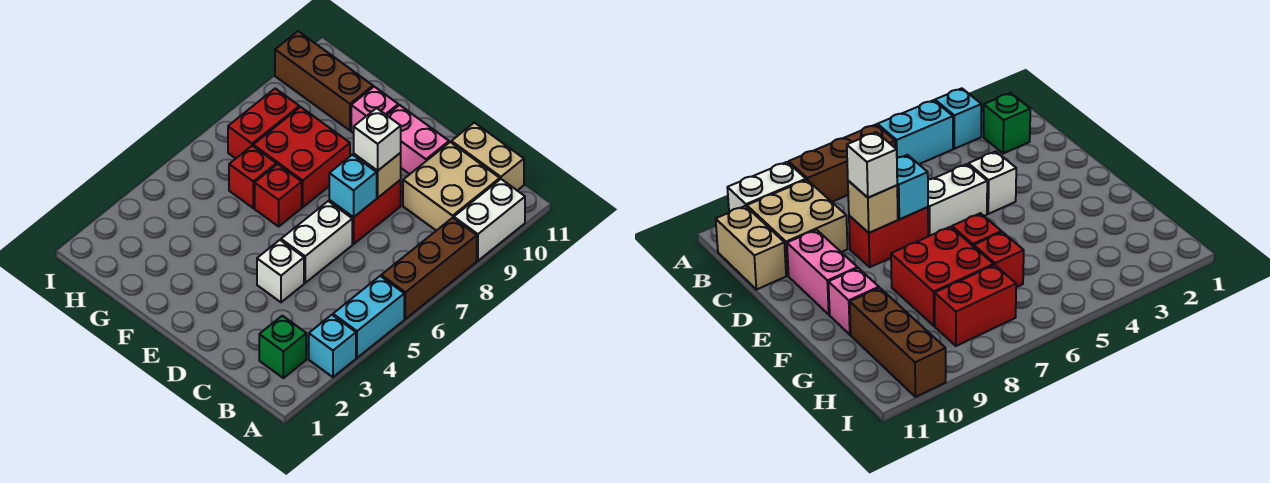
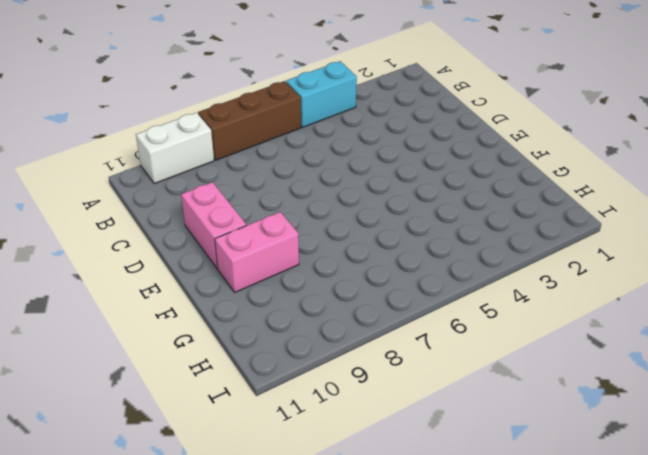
pink 1x2 brick [215,212,299,292] -> pink 1x1 brick [351,87,398,133]
none -> cyan 1x1 brick [309,315,356,377]
none -> green 1x1 brick [259,316,306,378]
none -> tan 2x2 brick [403,142,500,231]

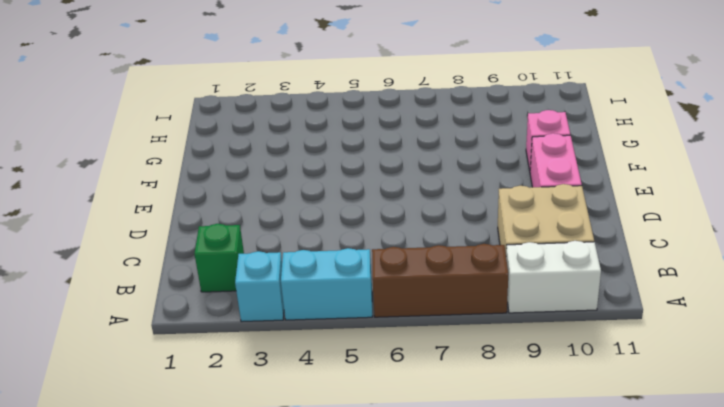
none -> tan 1x2 brick [451,123,524,191]
none -> white 1x1 brick [257,240,304,302]
none -> white 1x2 brick [281,201,352,283]

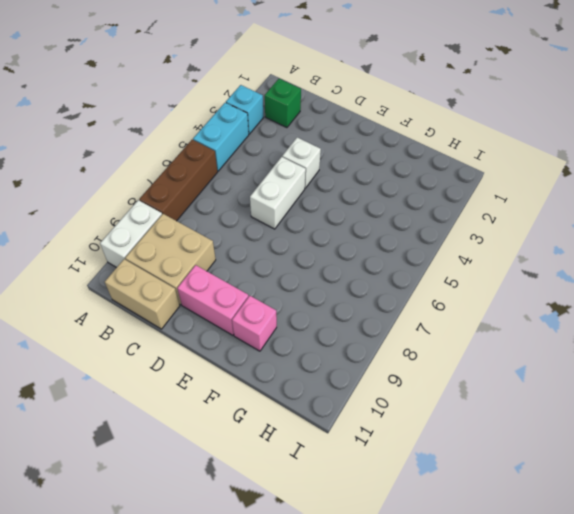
none -> red 1x2 brick [329,180,401,244]
none -> red 1x1 brick [255,164,302,227]
none -> red 2x2 brick [253,107,350,207]

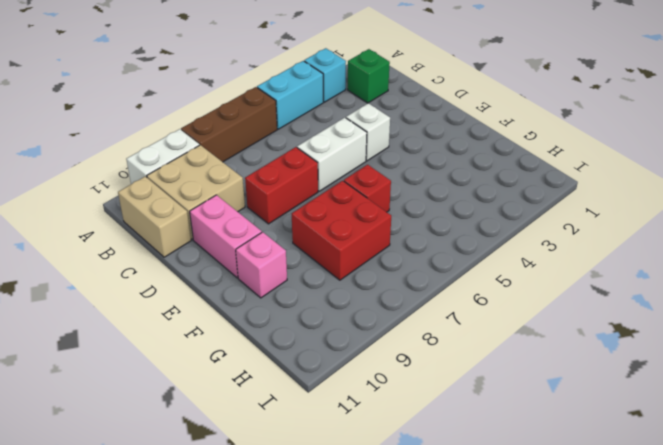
none -> red 1x1 brick [229,146,276,208]
none -> brown 1x3 brick [275,31,373,130]
none -> red 1x2 brick [228,88,299,158]

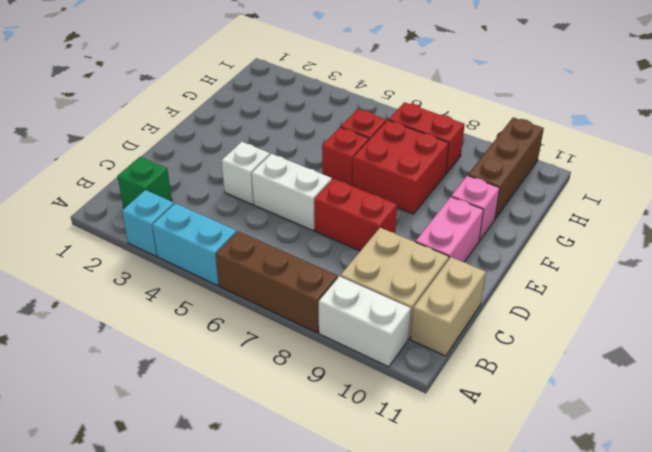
none -> cyan 1x1 brick [329,155,377,217]
none -> tan 1x1 brick [354,153,401,198]
none -> white 1x1 brick [354,108,401,171]

